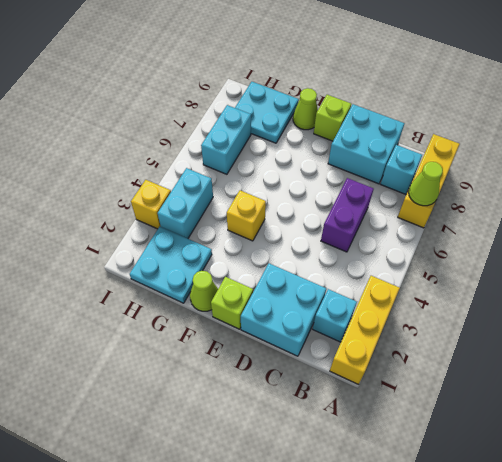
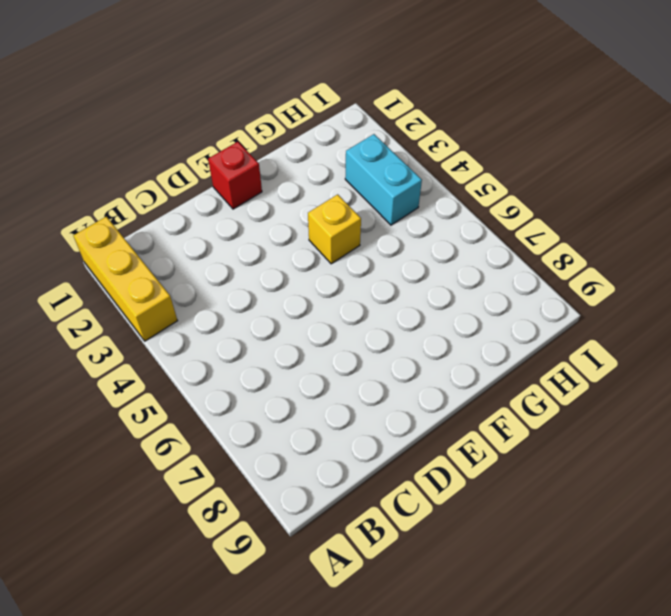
red 1x1 brick [208,142,262,209] -> lime 1x1 brick [211,277,253,329]
none -> yellow 1x3 brick [398,134,460,228]
none -> cyan 1x1 brick [313,289,357,342]
none -> cyan 1x1 brick [381,145,422,194]

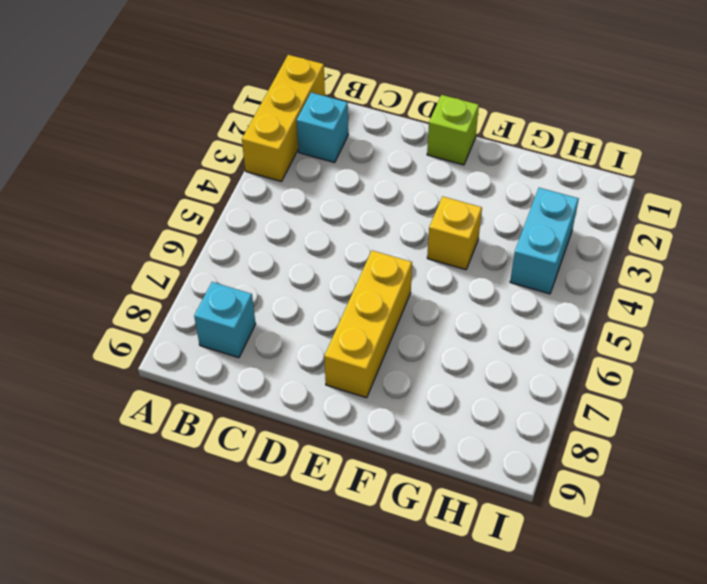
yellow 1x3 brick [324,251,412,398] -> yellow 1x3 brick moved to [398,134,460,228]
none -> cyan 2x2 brick [241,263,326,356]
none -> purple 1x2 brick [321,178,373,252]
none -> cyan 2x2 brick [328,104,405,184]

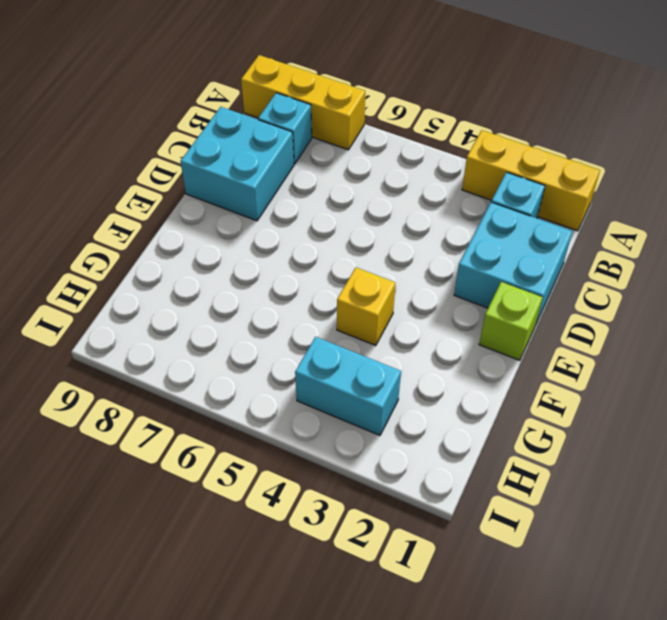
none -> purple 1x2 brick [321,178,373,252]
none -> lime 1x1 brick [314,95,351,141]
none -> lime 1x1 cone [190,271,218,311]

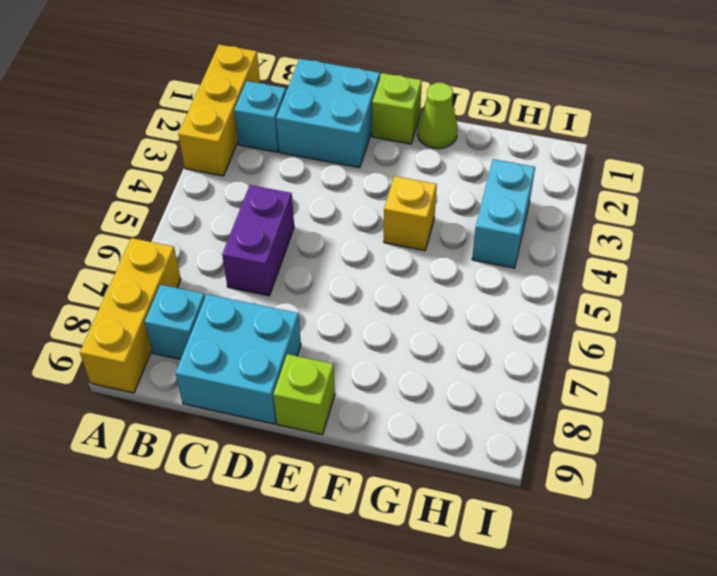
none -> lime 1x1 cone [293,88,318,130]
none -> cyan 2x2 plate [130,226,212,303]
none -> cyan 2x2 plate [235,82,299,143]

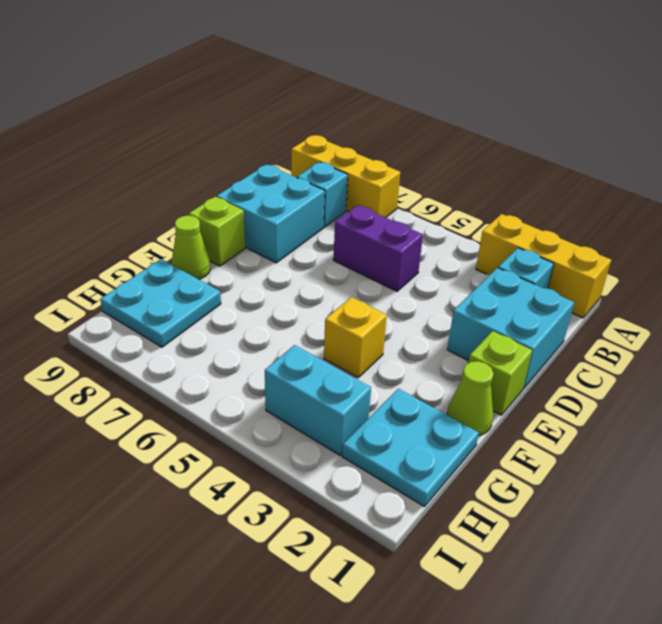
none -> cyan 1x2 brick [201,105,251,174]
none -> yellow 1x1 brick [131,180,171,229]
none -> lime 1x1 cone [409,162,443,206]

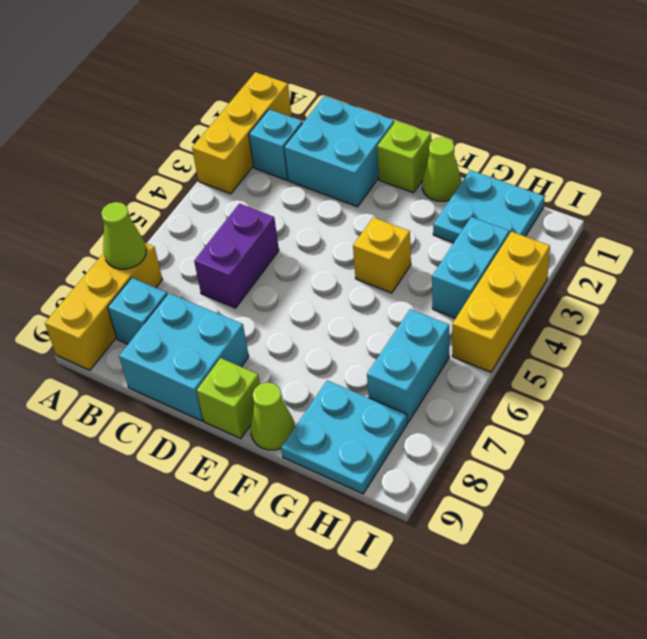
yellow 1x3 brick [452,232,550,372] -> yellow 1x1 brick [131,180,171,229]

